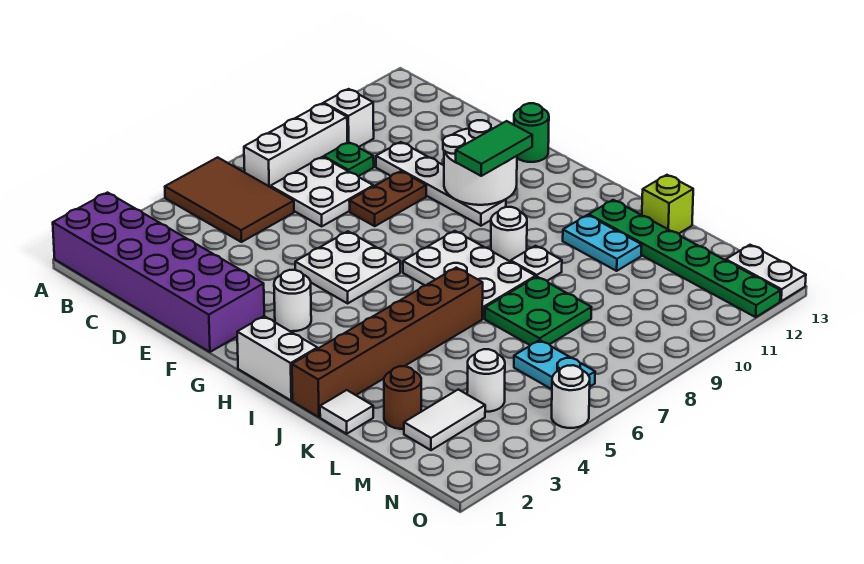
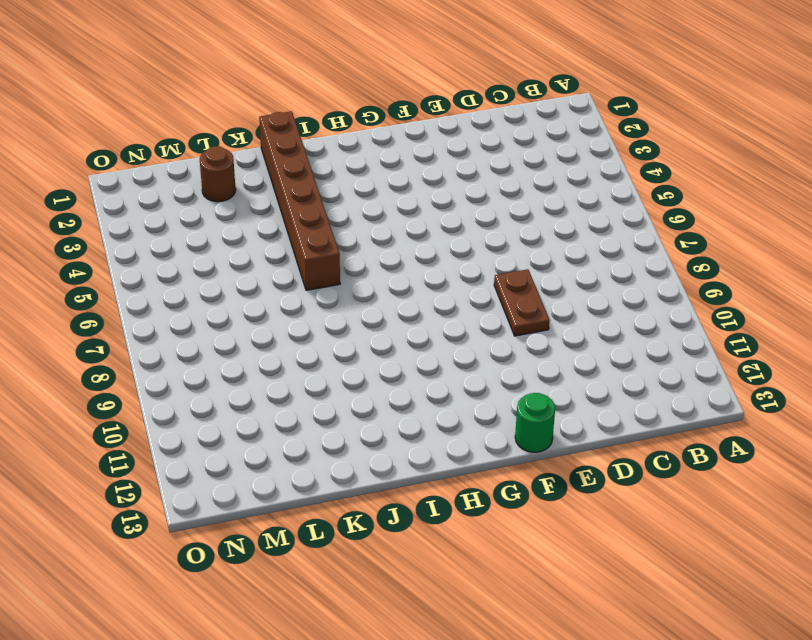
none -> purple 2x6 brick [53,193,264,352]
none -> brown 2x3 tile [165,157,294,242]
none -> white 1x3 brick [244,103,347,187]

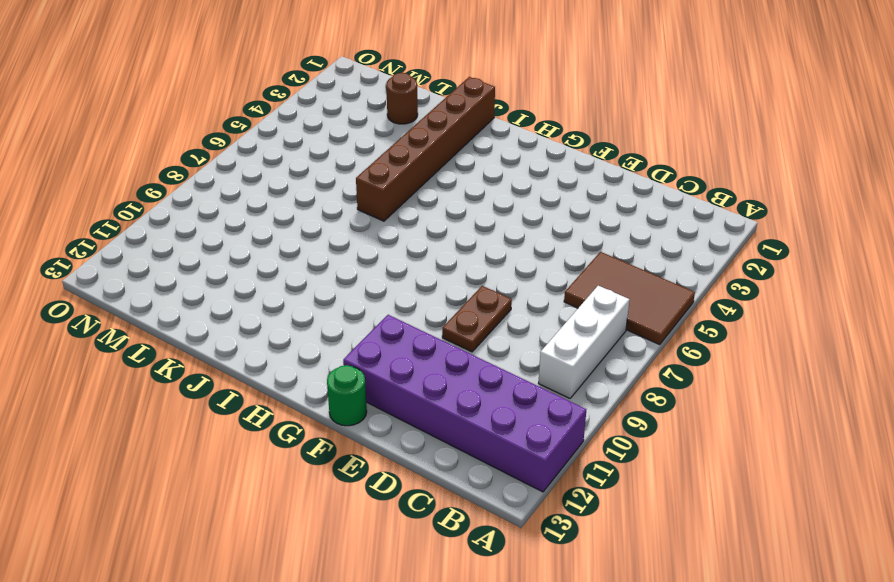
purple 2x6 brick [343,315,586,492] -> purple 2x6 brick moved to [53,193,264,352]
none -> white 1x1 brick [324,89,374,147]
none -> white 2x2 plate [270,157,373,226]
none -> green 1x1 plate [324,142,374,176]

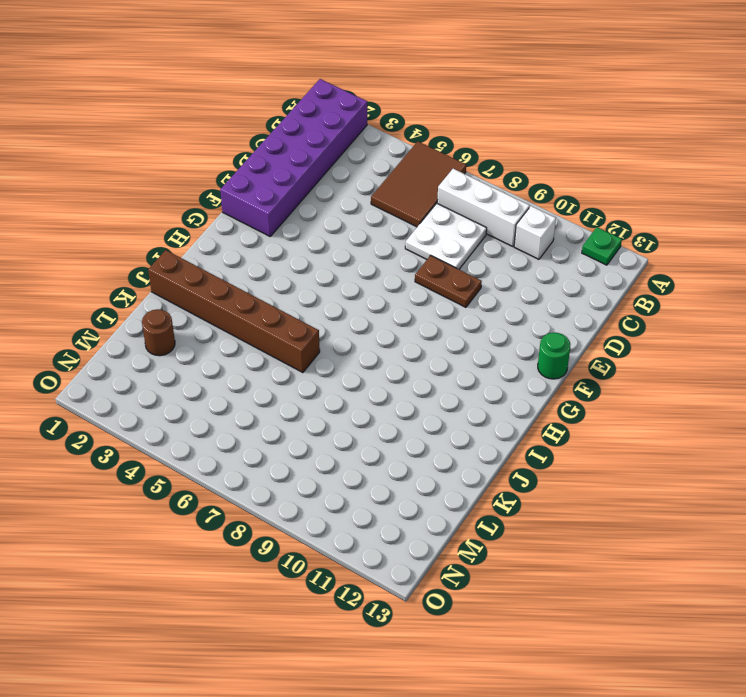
green 1x1 plate [582,227,622,265] -> green 1x1 plate moved to [324,142,374,176]
none -> white 1x4 plate [376,142,506,226]
none -> white 2x2 plate [295,231,400,303]
none -> white 1x1 round brick [274,270,311,331]

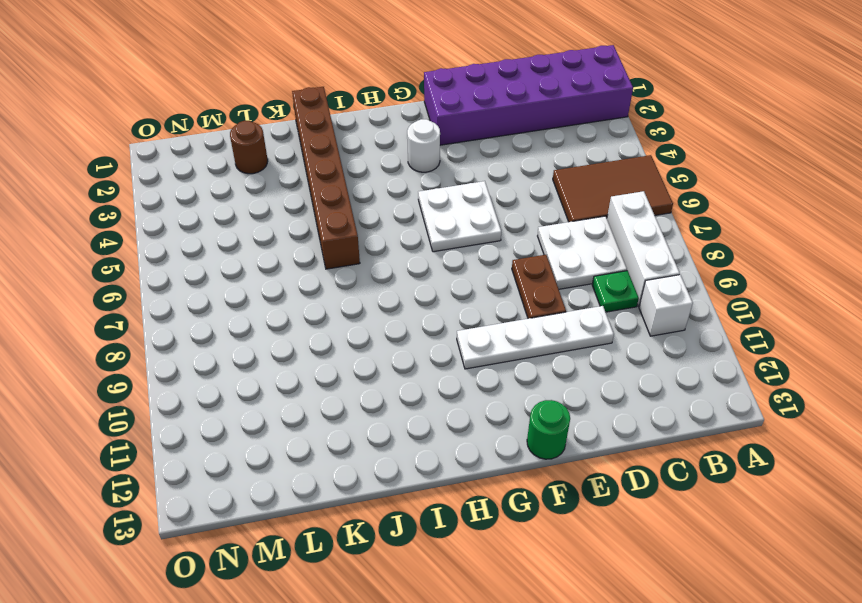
none -> white 1x2 brick [237,316,317,401]
none -> white 2x3 plate [403,231,536,319]
none -> white 1x1 round brick [491,207,527,262]

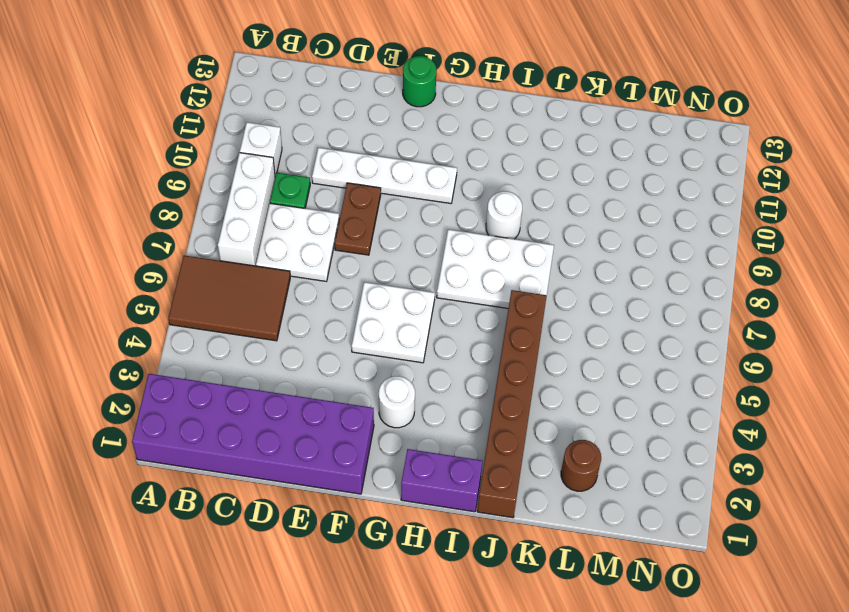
purple 1x2 brick [401,449,482,512] -> white 1x2 brick [237,316,317,401]
none -> white 1x1 plate [511,246,562,281]
none -> cyan 1x2 plate [563,215,642,271]
none -> green 1x6 plate [589,200,781,317]

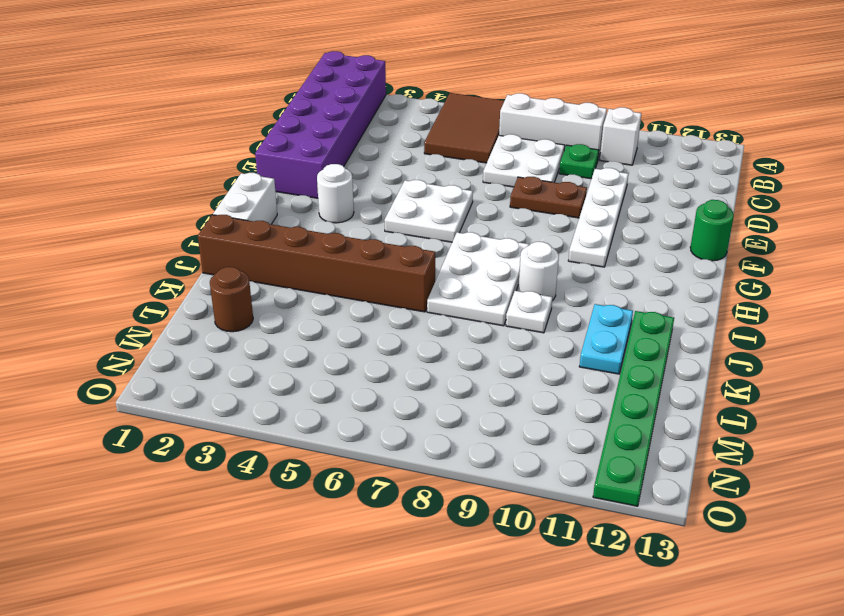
none -> white 1x1 tile [320,390,373,434]
none -> green 2x2 plate [485,277,591,345]
none -> lime 1x1 brick [642,175,693,234]

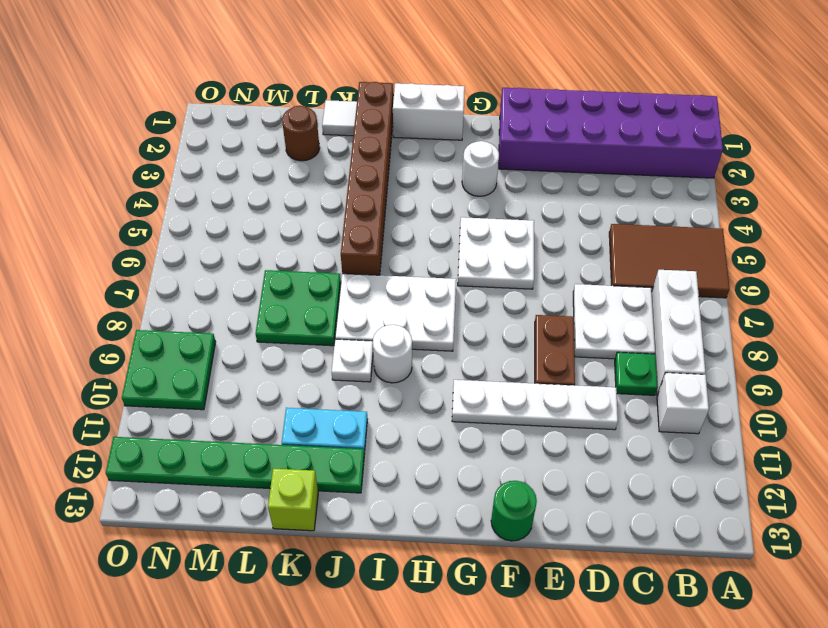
green 2x2 plate [122,330,216,410] -> none
none -> white 1x2 tile [404,389,485,450]
none -> white 1x1 round brick [467,349,505,412]
none -> cyan 1x2 plate [514,340,595,389]

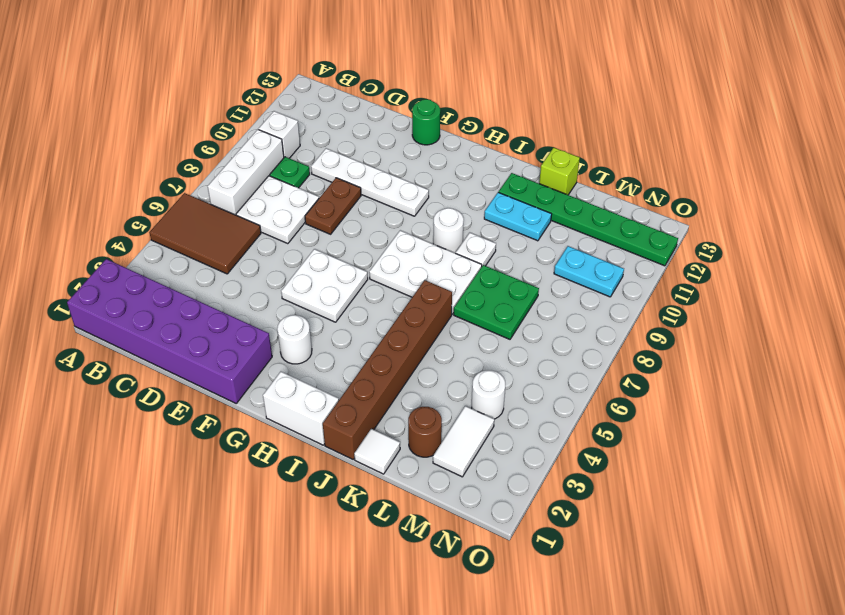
cyan 1x2 plate [554,246,624,297] -> cyan 1x2 plate moved to [514,340,595,389]
none -> white 1x2 plate [726,245,806,301]
none -> white 1x1 round brick [552,365,590,428]
none -> white 2x2 round brick [443,120,517,205]

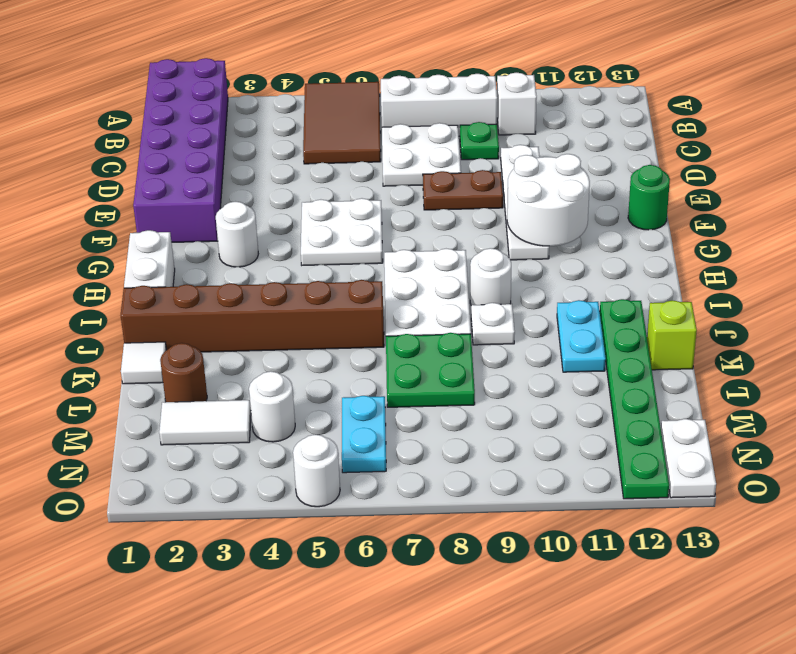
none -> green 1x2 tile [456,121,532,176]

